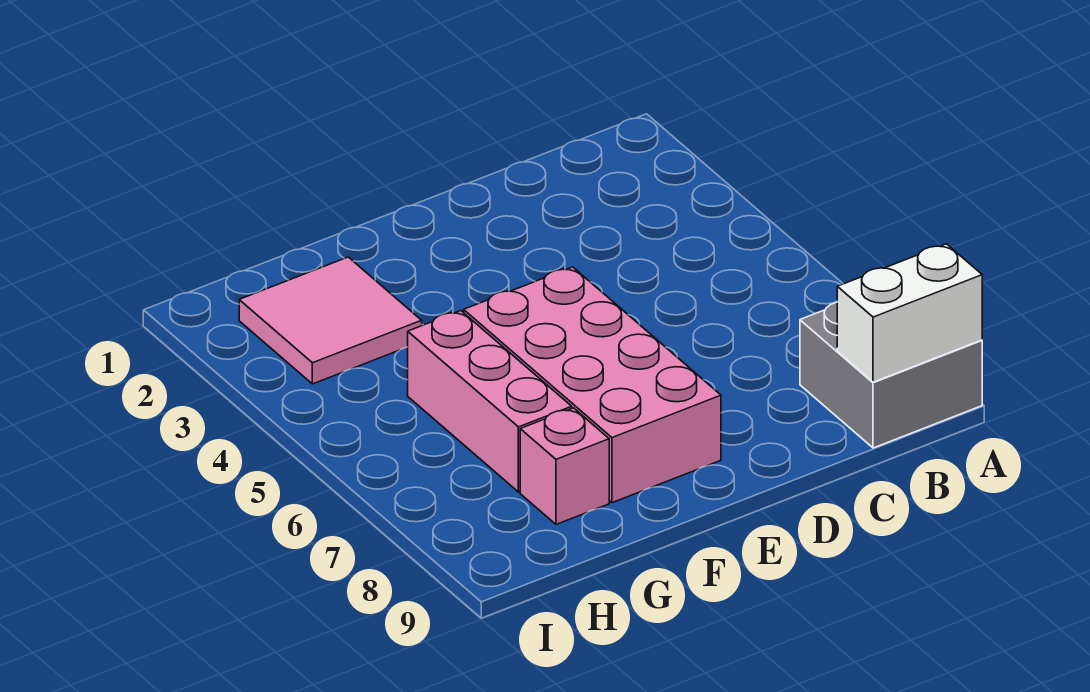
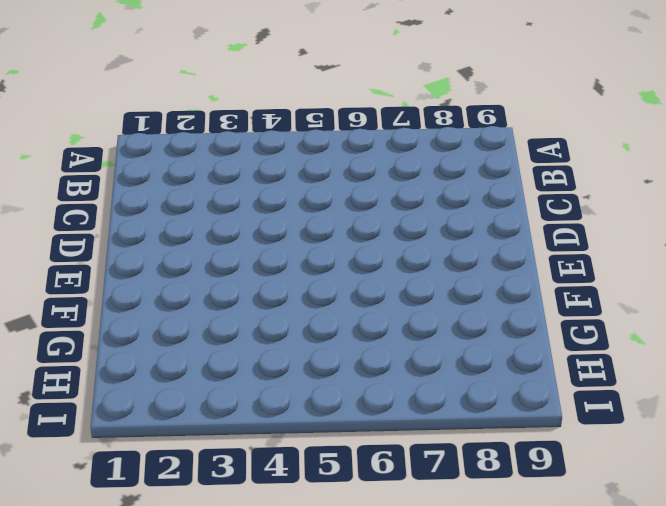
none -> grey 2x2 brick [800,302,982,448]
none -> pink 2x4 brick [464,267,721,503]

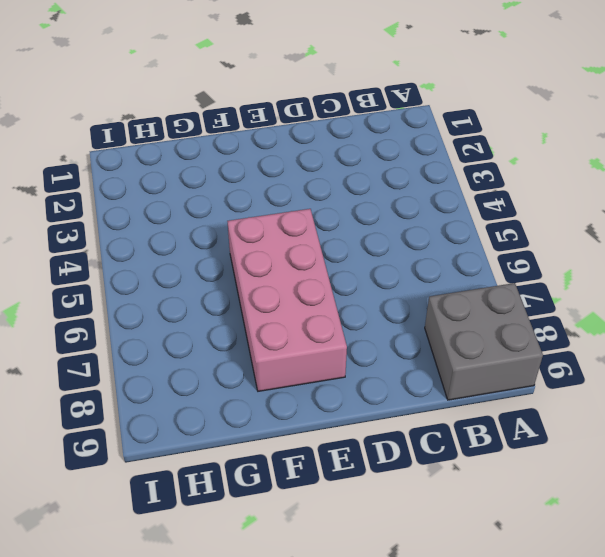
none -> pink 2x2 tile [239,257,422,384]
none -> pink 1x3 brick [408,311,572,492]

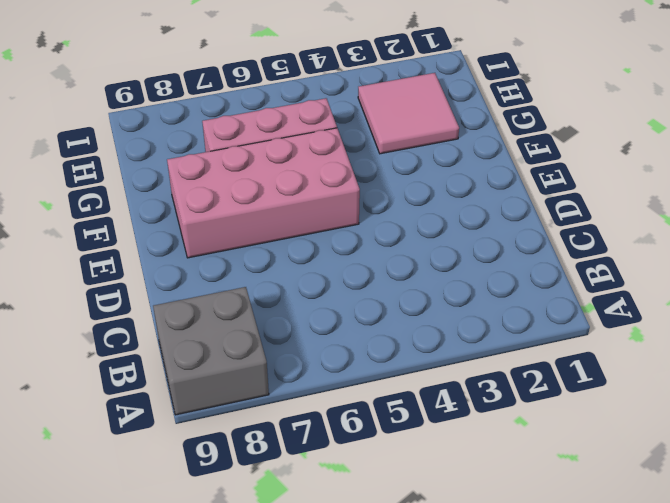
none -> pink 1x1 brick [520,408,609,524]
none -> white 1x2 brick [837,244,982,382]

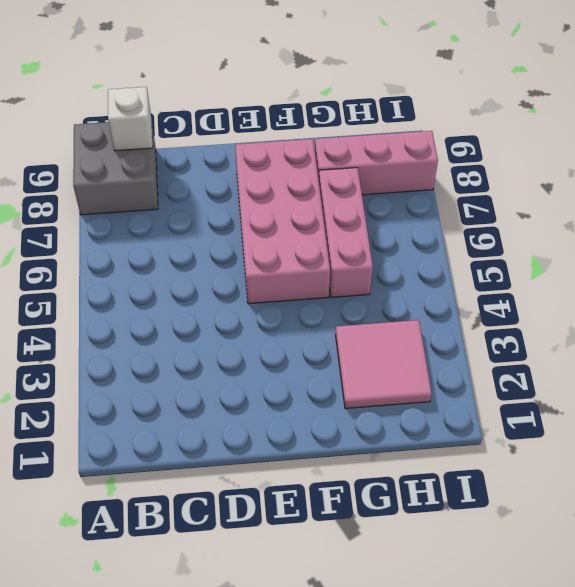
white 1x1 brick [108,87,153,151] -> white 1x2 brick [837,244,982,382]
pink 1x3 brick [315,131,438,195] -> pink 1x1 brick [520,408,609,524]

